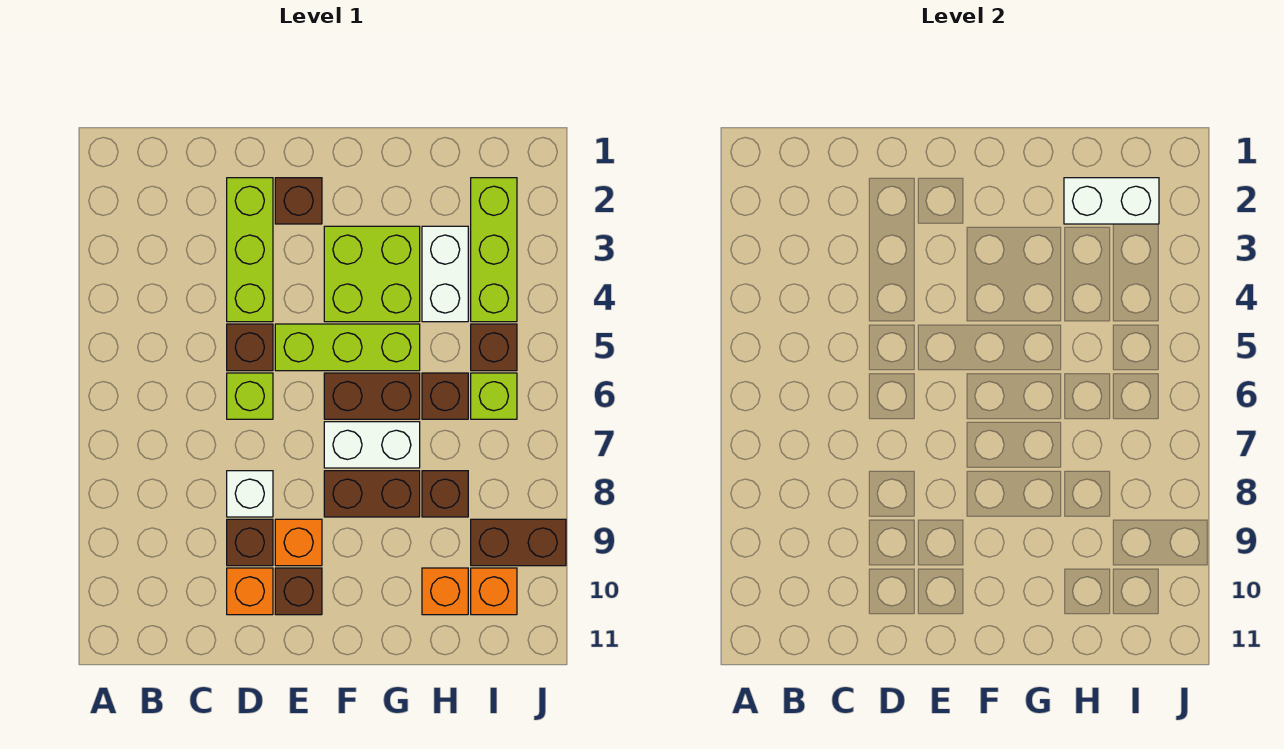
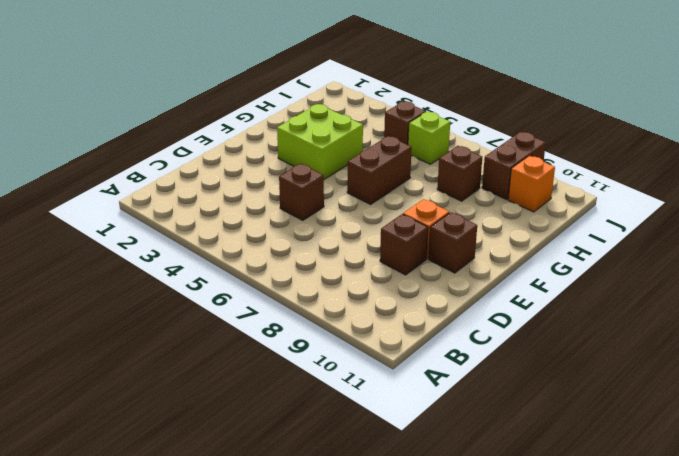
none -> lime 1x3 brick [227,178,273,322]
none -> lime 1x1 brick [227,373,273,419]
none -> white 1x1 brick [227,471,273,517]

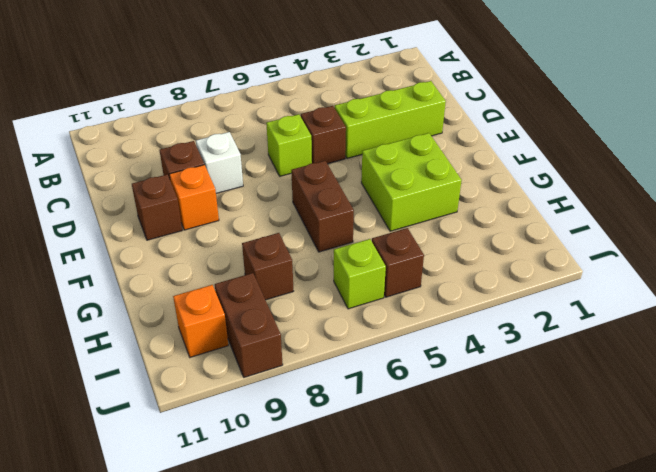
none -> orange 1x1 brick [227,568,273,615]
none -> brown 1x1 brick [275,178,322,224]
none -> lime 1x3 brick [275,324,420,371]

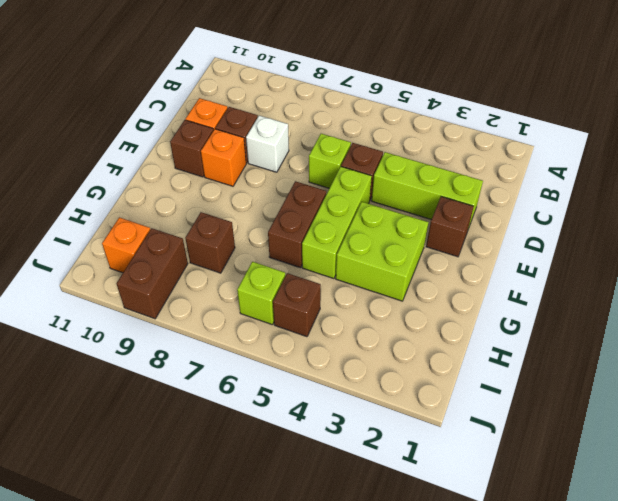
none -> white 1x2 brick [324,422,420,468]
none -> brown 1x2 brick [324,471,420,517]
none -> white 1x2 brick [422,226,468,322]

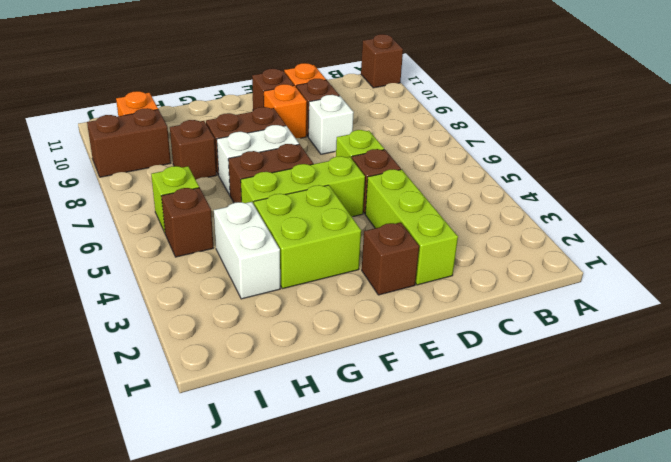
brown 1x1 brick [361,34,403,88] -> brown 1x1 brick moved to [422,373,468,419]
none -> orange 1x1 brick [422,568,468,615]
none -> lime 1x3 brick [471,178,517,322]
none -> white 1x2 brick [1064,178,1159,224]

